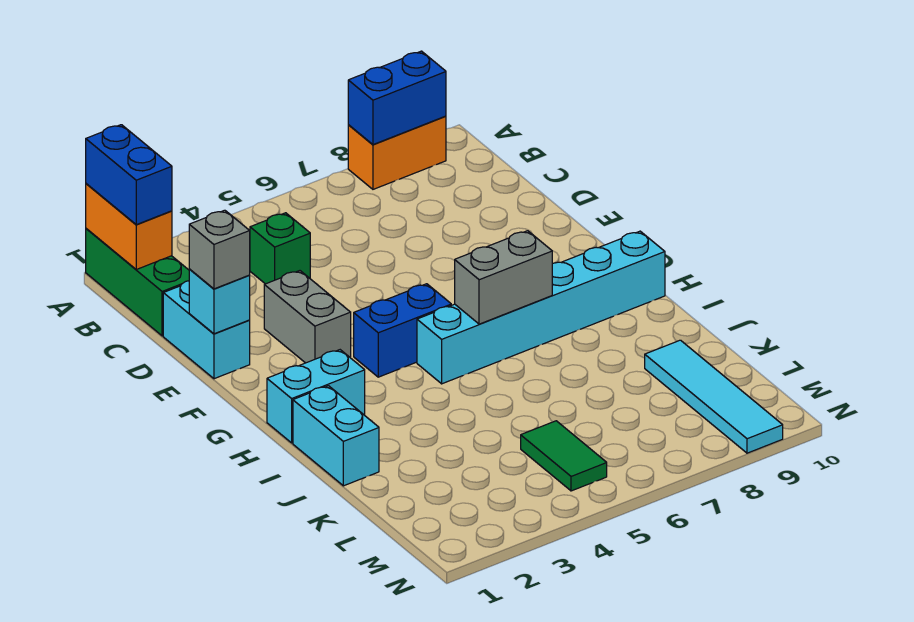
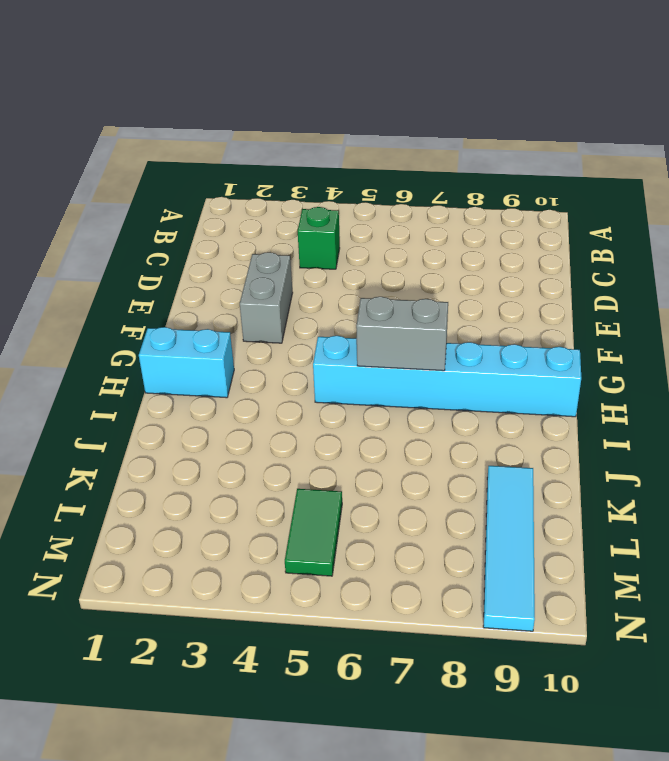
none -> green 1x3 brick [86,229,189,336]
none -> orange 1x2 brick [348,116,446,189]
none -> cyan 1x2 brick [163,281,250,379]

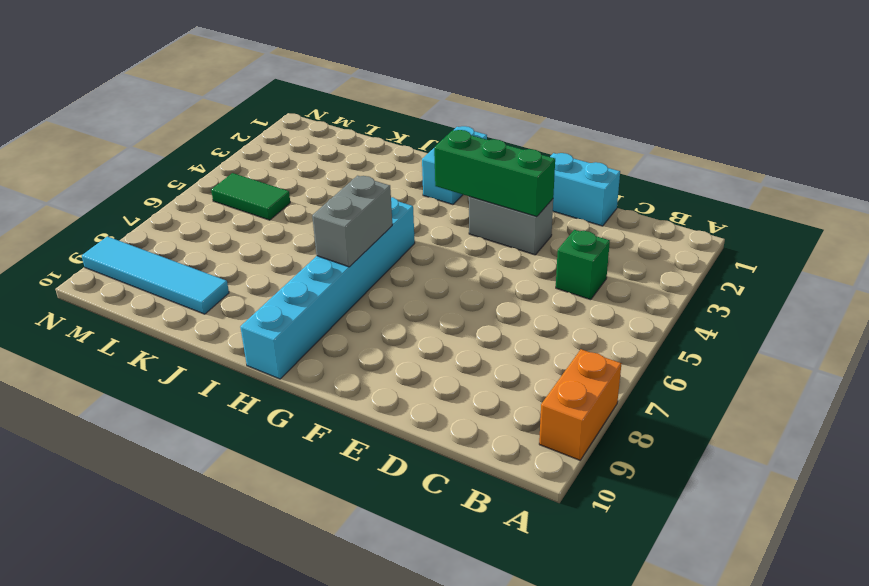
green 1x3 brick [434,130,555,217] -> green 1x3 brick moved to [86,229,189,336]
none -> blue 1x2 brick [354,284,451,377]
none -> cyan 1x2 brick [293,386,379,486]
none -> orange 1x2 brick [86,184,172,269]

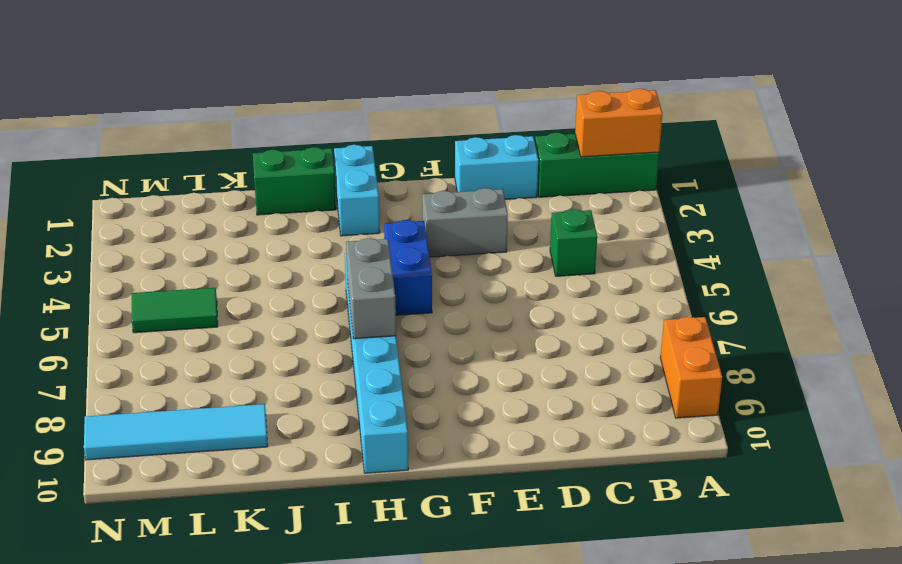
green 1x2 brick [253,147,336,215] -> cyan 1x2 brick [293,386,379,486]
none -> blue 1x2 brick [348,51,446,145]
none -> cyan 1x1 brick [189,269,250,334]
none -> blue 1x2 brick [86,125,172,225]

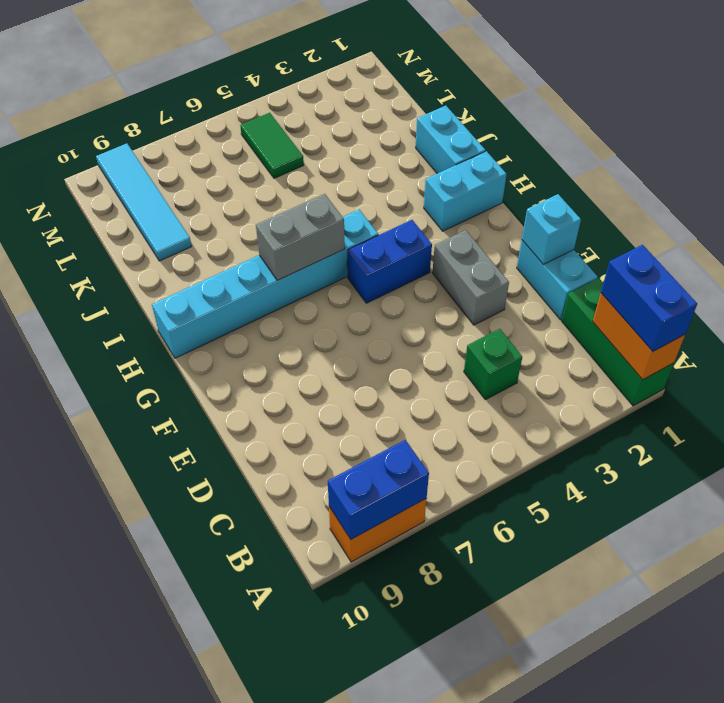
none -> grey 1x1 brick [189,210,250,289]

